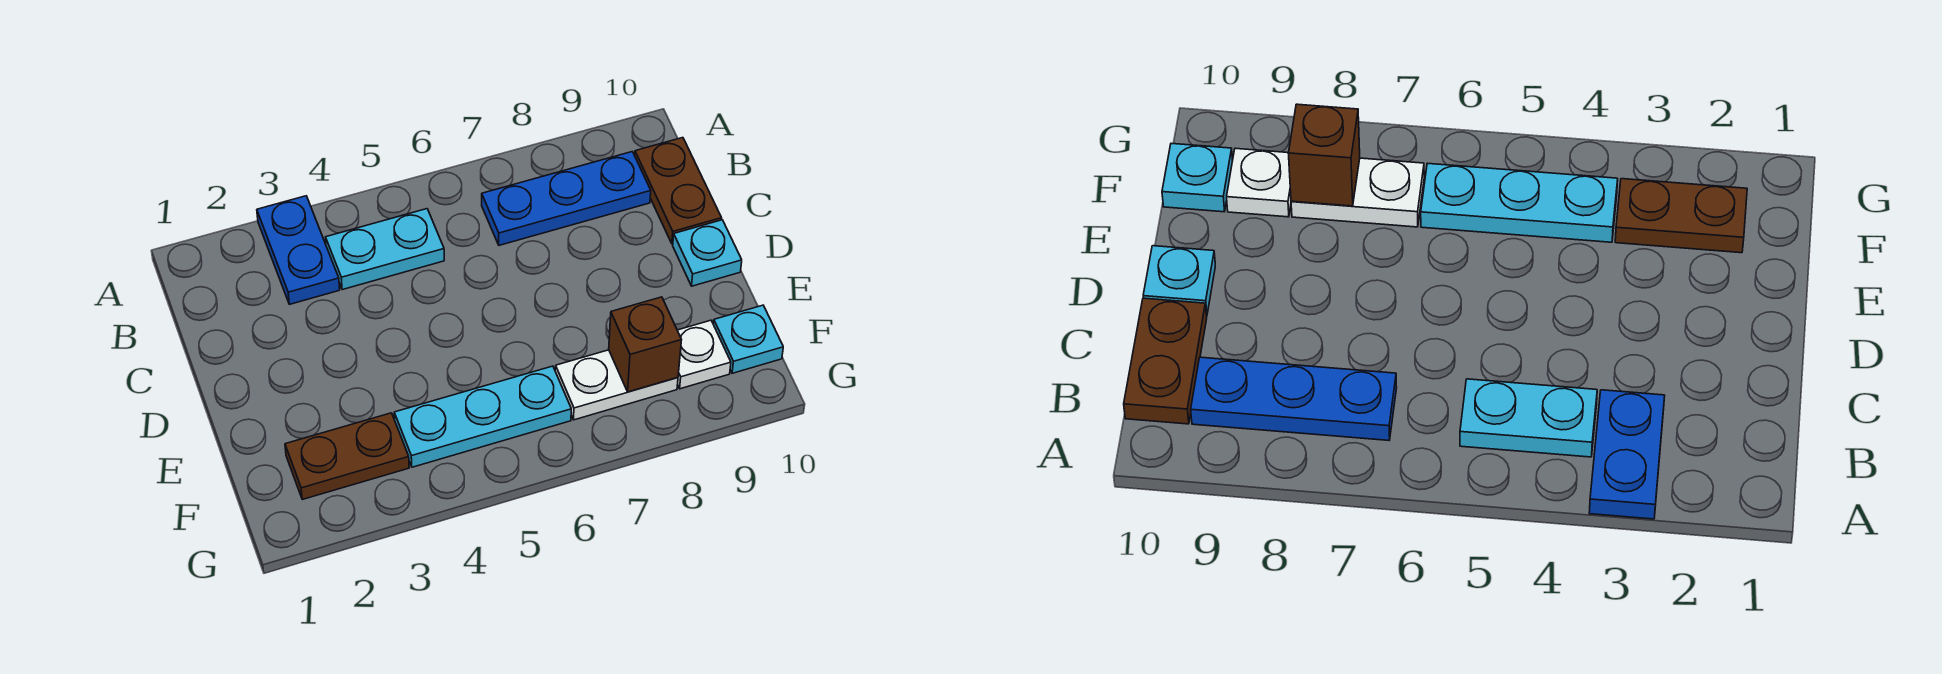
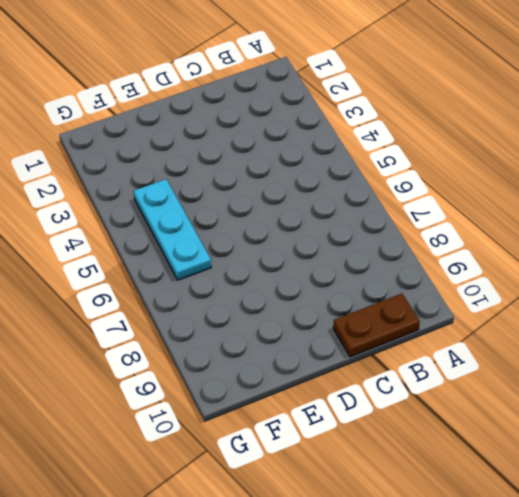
none -> blue 1x2 plate [257,196,340,304]
none -> cyan 1x2 plate [326,209,444,290]

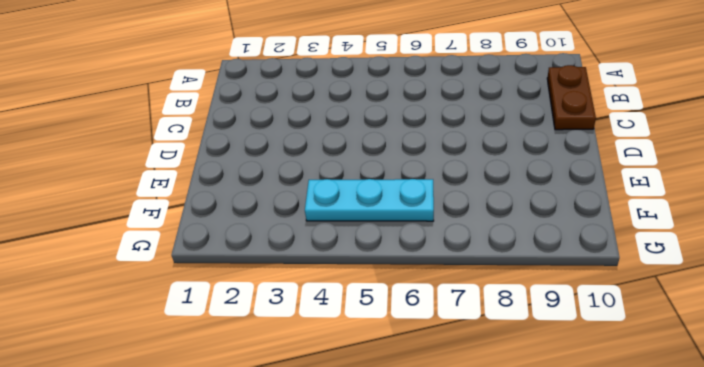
none -> blue 1x2 plate [257,196,340,304]
none -> cyan 1x2 plate [326,209,444,290]

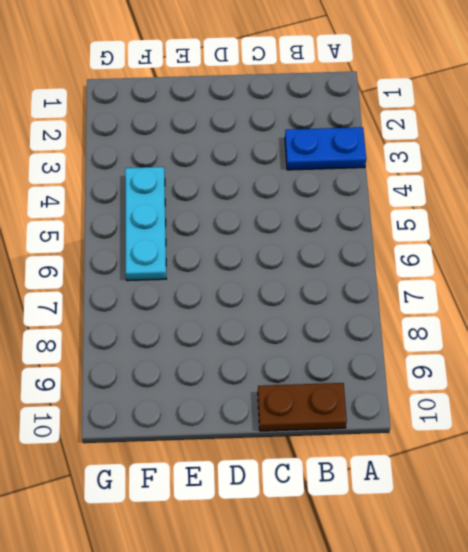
none -> cyan 1x2 plate [326,209,444,290]
none -> blue 1x3 plate [482,152,651,245]

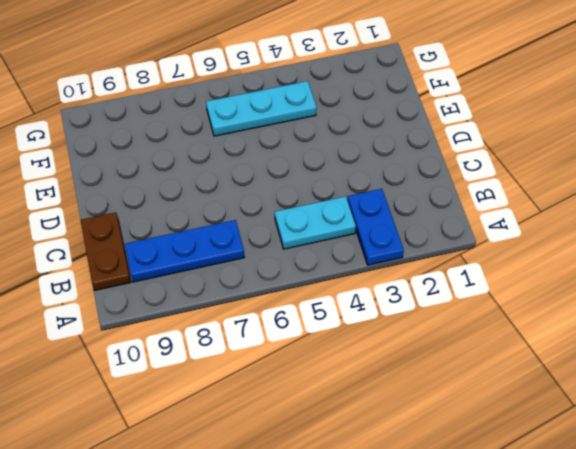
none -> cyan 1x1 plate [673,220,742,286]
none -> brown 1x2 plate [285,413,409,499]

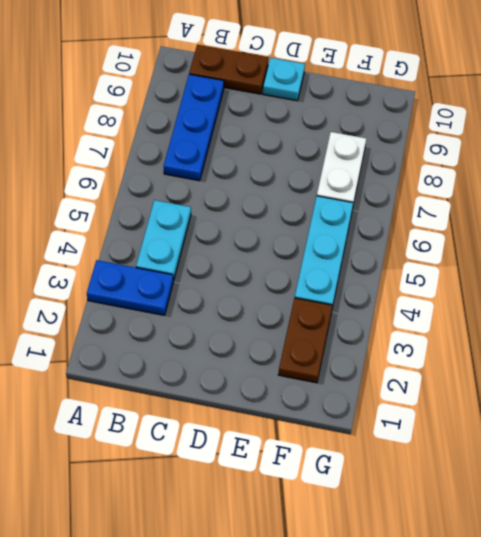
none -> white 1x1 plate [677,320,731,389]
none -> cyan 1x1 plate [713,305,783,373]

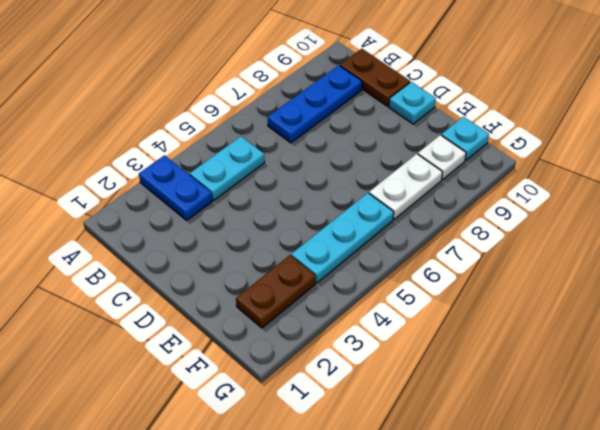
none -> brown 1x1 brick [609,297,681,392]

